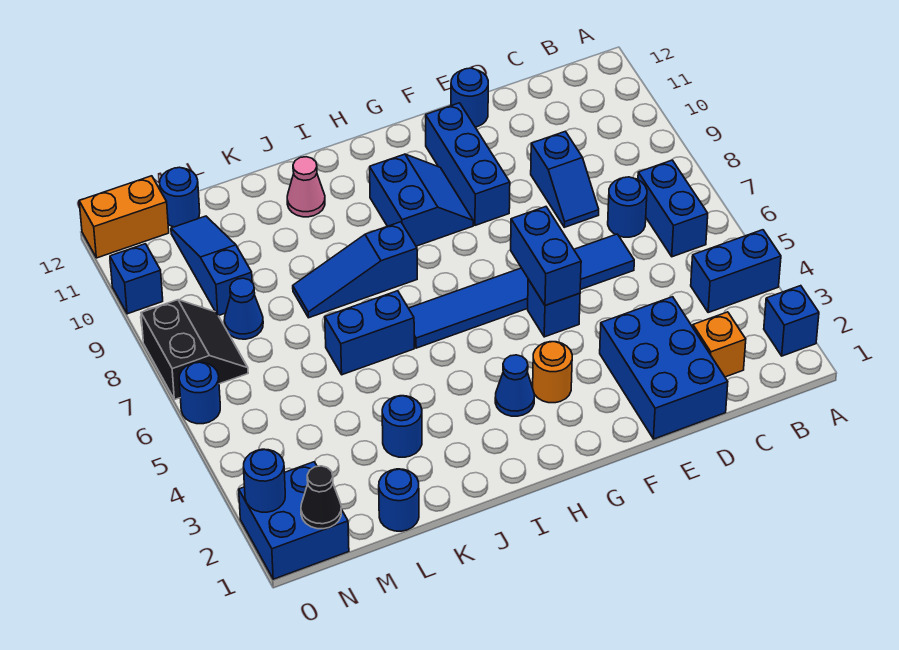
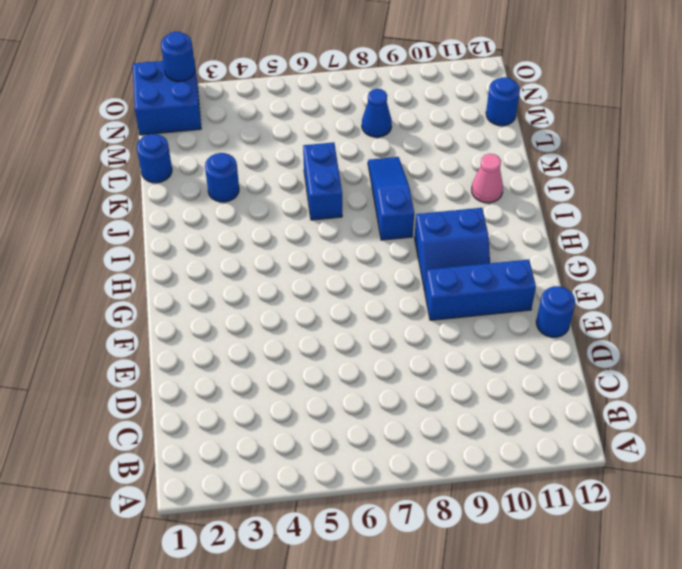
none -> blue 1x1 brick [764,286,819,356]
none -> blue 1x2 brick [691,230,781,313]
none -> blue 1x2 brick [638,160,708,257]
none -> orange 1x1 brick [693,312,746,377]

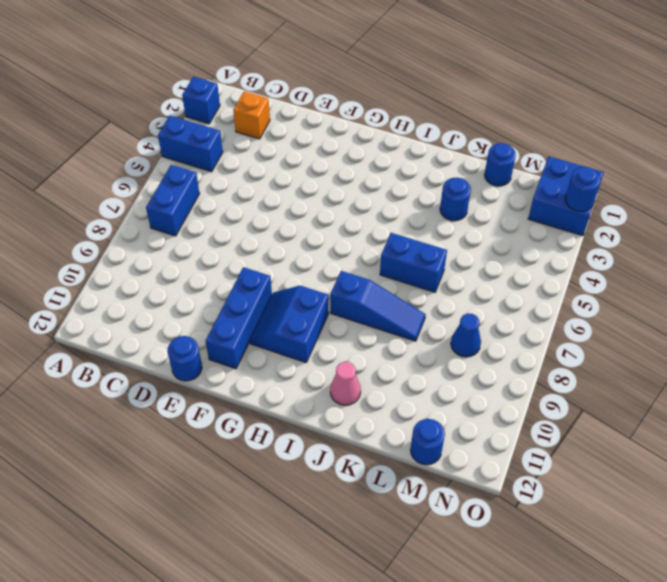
none -> blue 1x1 round brick [608,177,647,237]
none -> blue 2x3 brick [600,297,728,439]
none -> blue 1x6 tile [409,234,634,348]
none -> blue 1x2 slope [531,131,599,227]

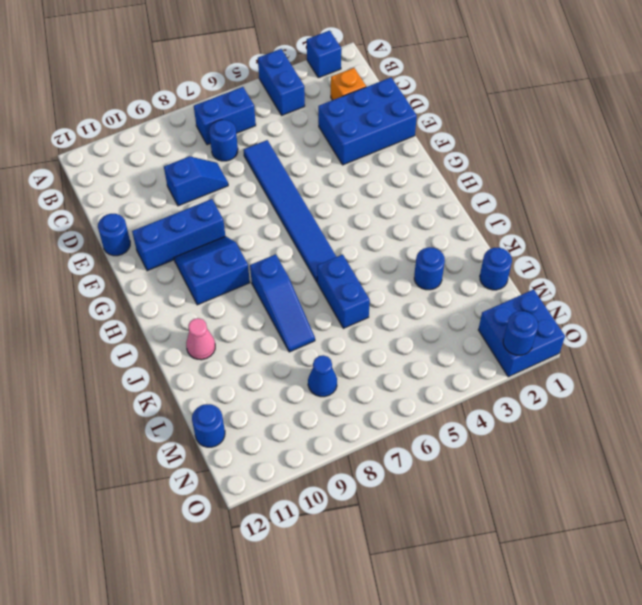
none -> blue 1x1 brick [528,279,580,337]
none -> orange 1x1 round brick [533,342,572,403]
none -> blue 1x1 cone [495,355,534,416]
none -> blue 1x3 slope [171,216,252,316]

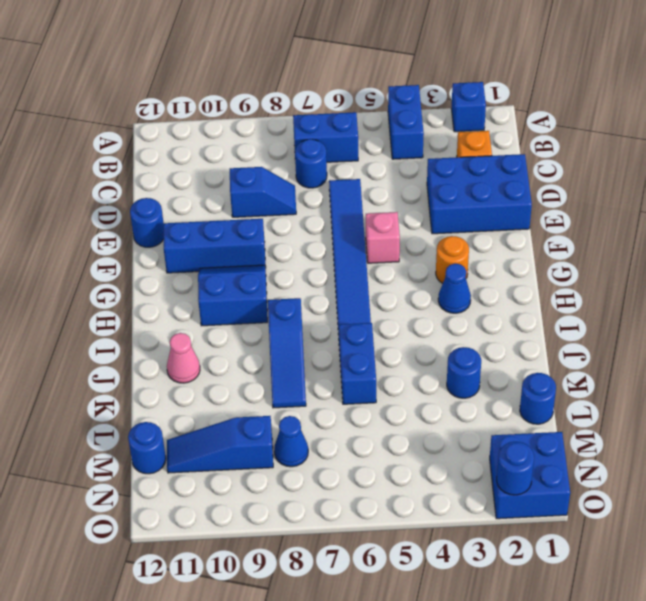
pink 1x1 brick [366,212,400,263] -> blue 1x1 brick [528,279,580,337]
none -> black 2x2 slope [141,300,248,400]
none -> orange 1x2 brick [79,176,169,258]
none -> blue 1x1 round brick [179,362,220,424]
none -> blue 1x1 brick [110,244,163,314]

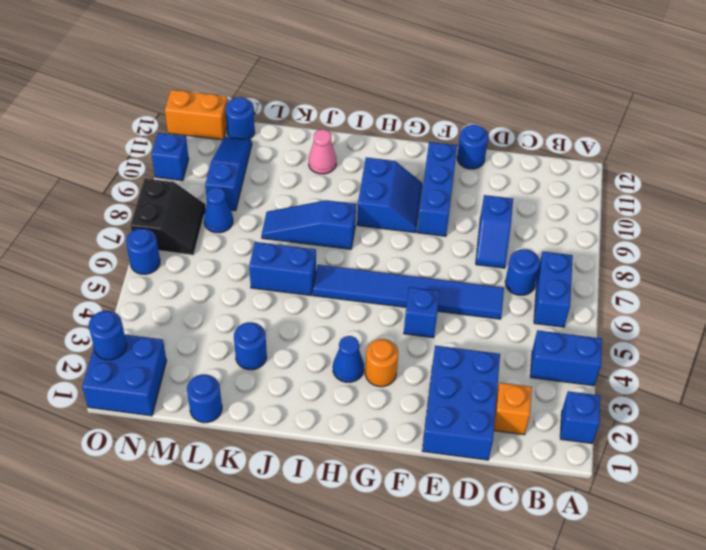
none -> blue 1x2 brick [511,207,581,305]
none -> black 1x1 cone [301,466,341,529]

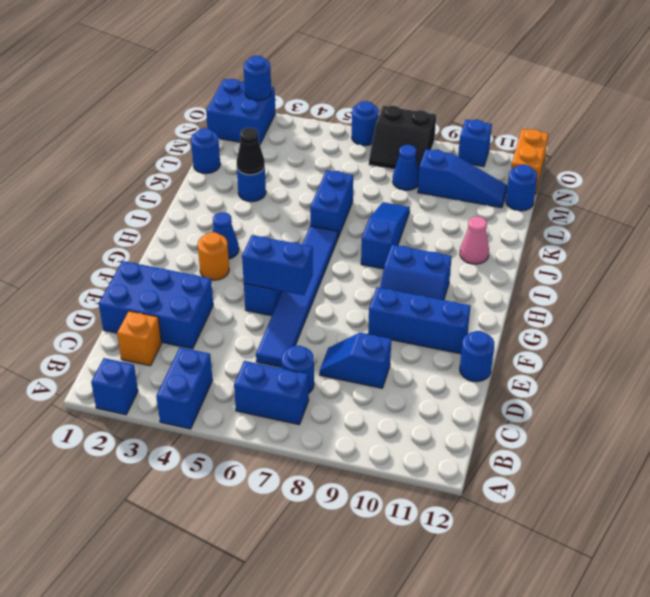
black 1x1 cone [236,128,265,175] -> black 1x1 cone moved to [301,466,341,529]

